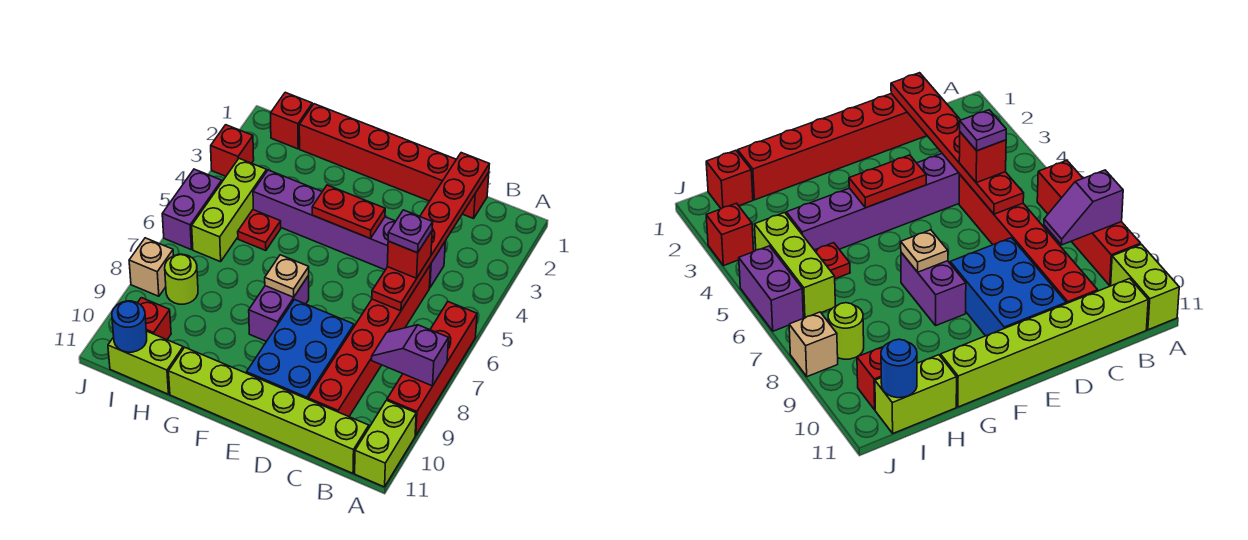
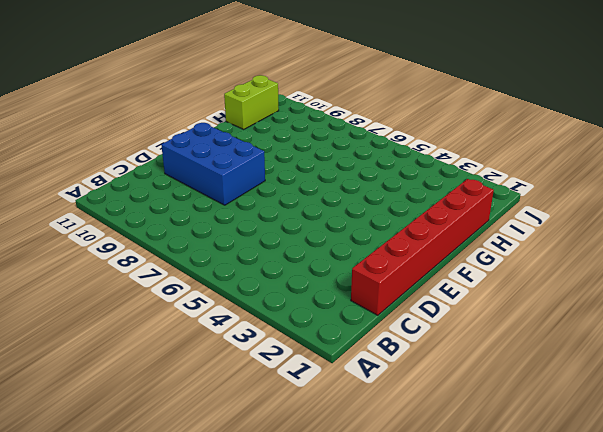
none -> red 1x4 brick [387,302,477,436]
none -> lime 1x2 brick [355,400,416,487]
none -> lime 1x6 brick [169,347,369,473]

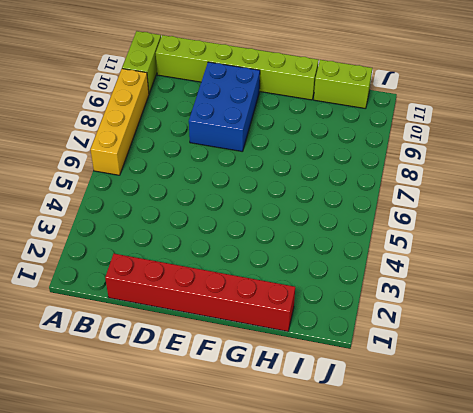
yellow 1x4 brick [90,69,149,175] -> red 1x4 brick [387,302,477,436]
none -> purple 1x6 brick [253,170,445,288]
none -> red 1x6 brick [308,266,430,417]
none -> purple 1x2 brick [249,275,309,341]

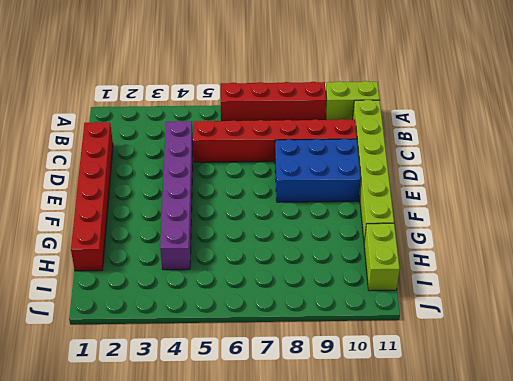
none -> purple 1x2 brick [249,275,309,341]
none -> red 1x1 plate [238,210,281,251]
none -> red 1x1 brick [271,92,312,149]

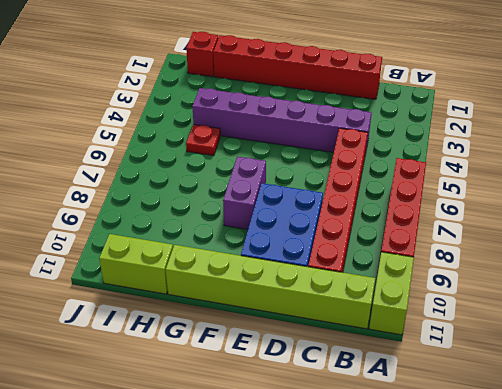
none -> lime 1x3 brick [192,159,267,262]
none -> lime 1x1 round brick [165,254,198,304]
none -> red 1x1 brick [138,298,171,340]

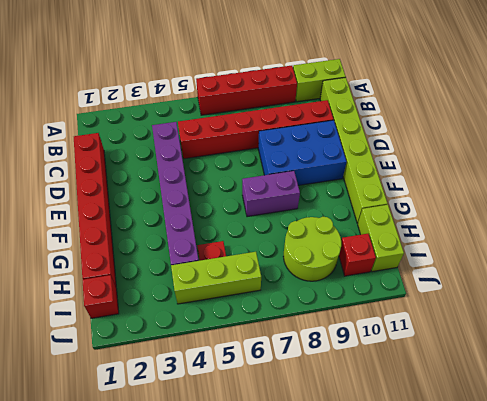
lime 2x2 round brick [283,217,341,281] -> lime 1x1 round brick [165,254,198,304]
none -> red 1x1 brick [211,125,254,176]
none -> purple 1x2 brick [162,169,222,249]
none -> tan 1x1 brick [129,238,173,296]

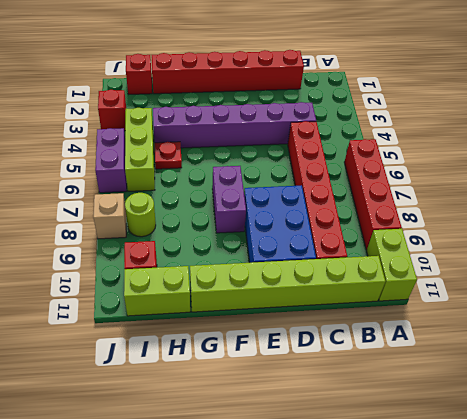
none -> purple 1x2 slope [372,325,449,386]
none -> red 1x6 plate [372,153,489,311]
none -> red 1x2 plate [312,185,385,238]

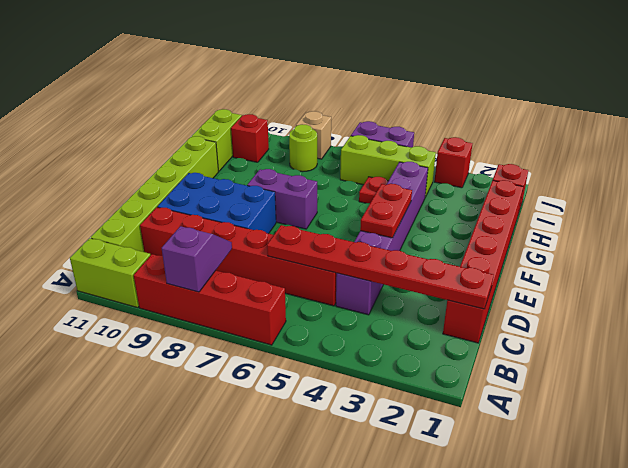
none -> tan 1x1 plate [265,255,309,297]
none -> blue 1x1 round brick [112,301,147,352]
none -> red 1x1 brick [387,231,432,278]

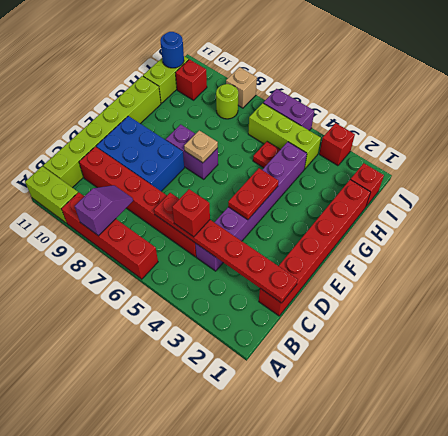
none -> purple 1x1 plate [388,210,433,253]

